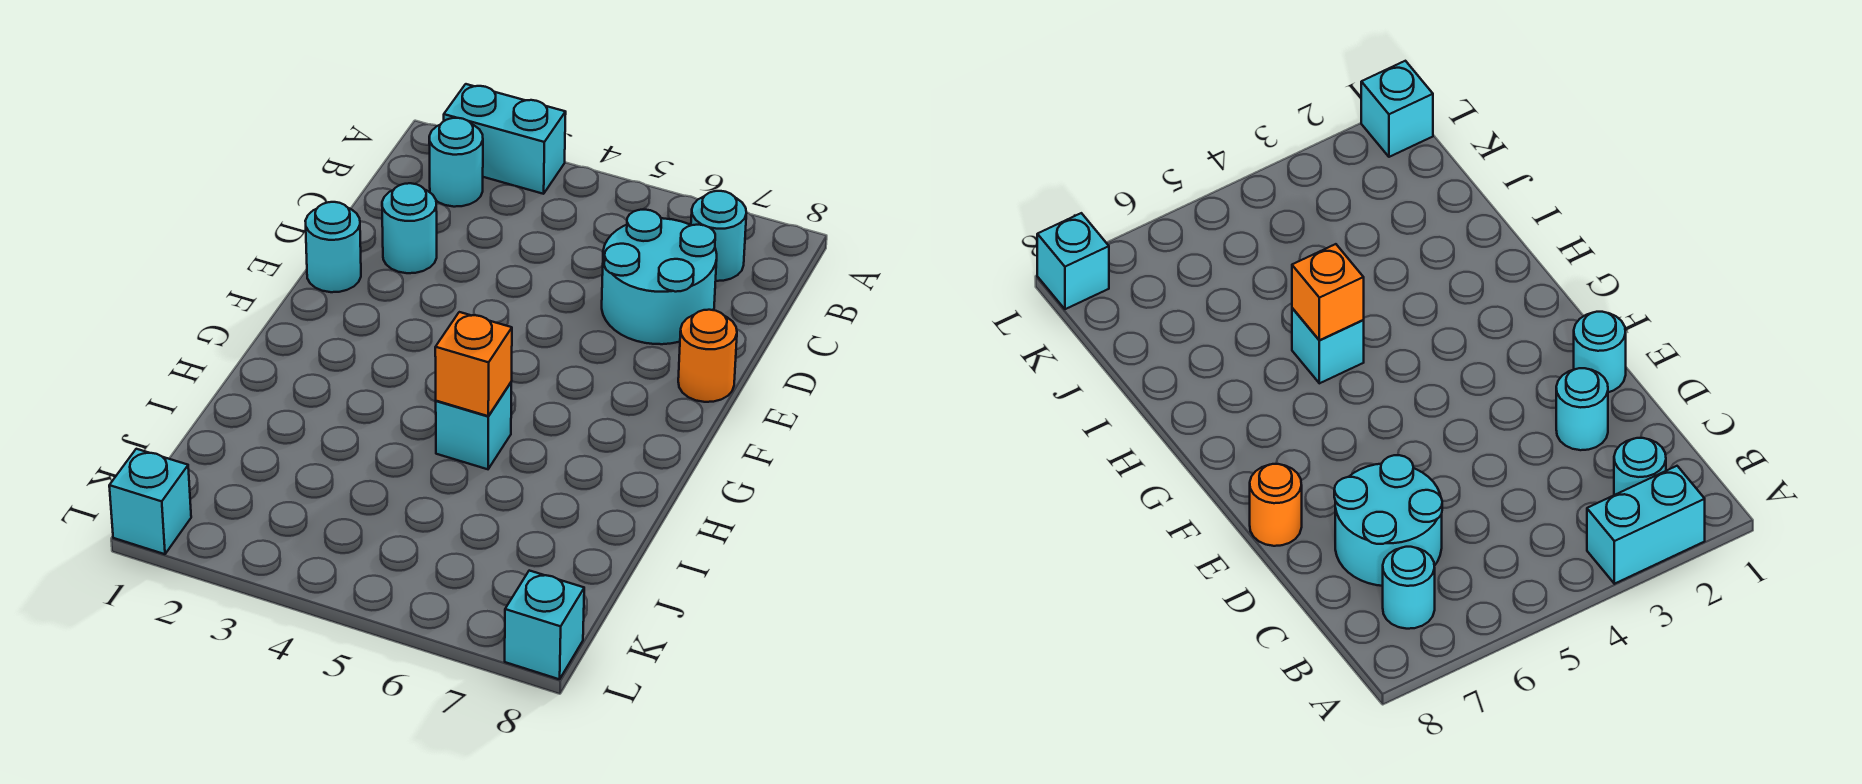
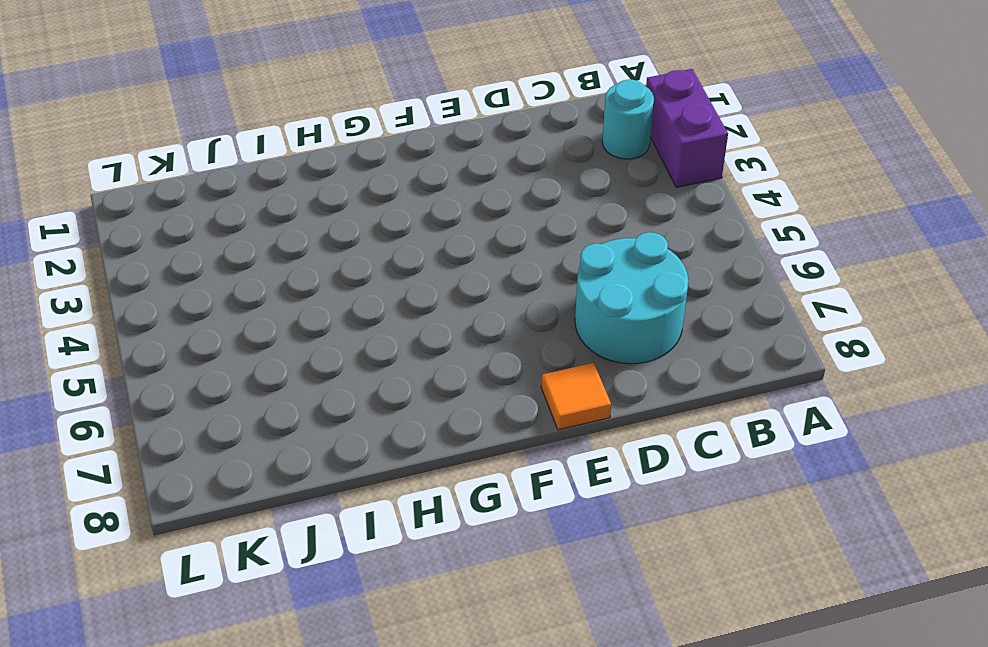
purple 1x2 brick [646,69,728,188] -> cyan 1x2 brick [444,84,566,194]
orange 1x1 tile [541,363,611,430] -> orange 1x1 round brick [678,310,737,402]
none -> cyan 1x1 round brick [691,191,746,281]
none -> cyan 1x1 round brick [382,183,437,273]

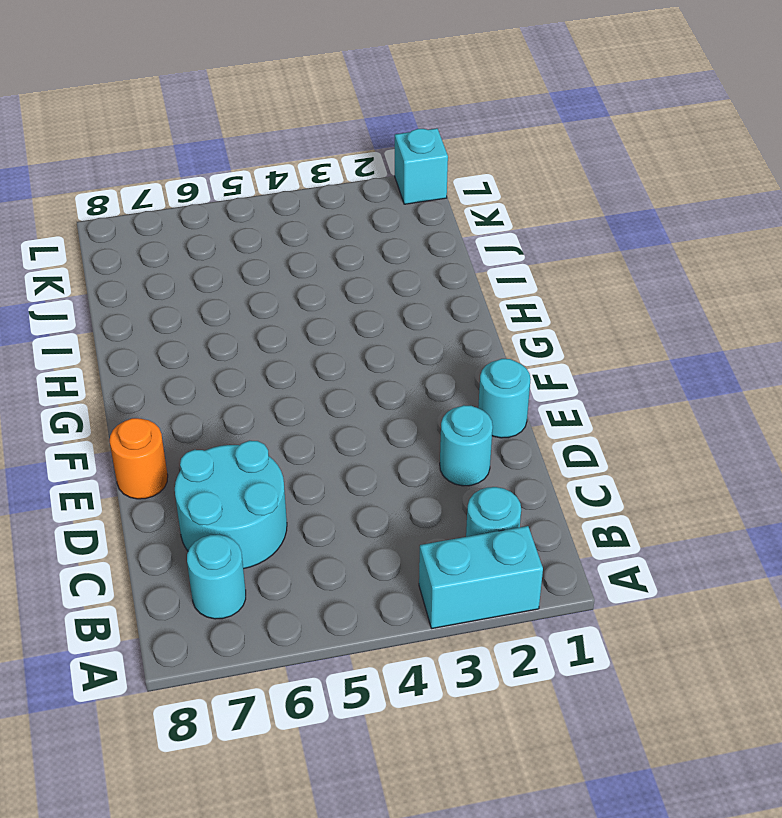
none -> cyan 1x1 brick [436,383,511,469]
none -> cyan 1x1 brick [505,571,584,679]

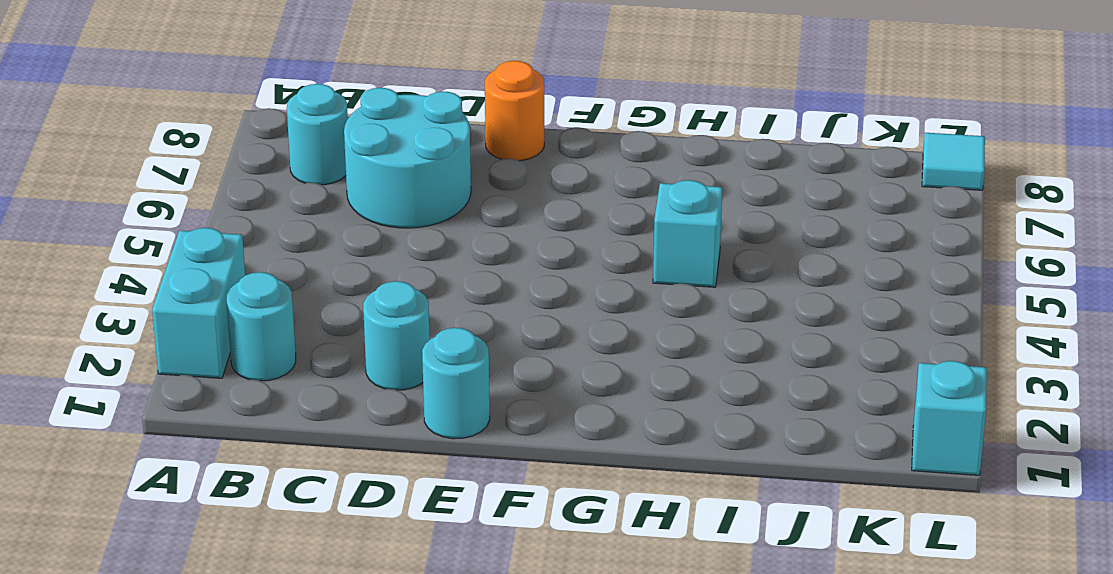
cyan 1x1 tile [922,133,985,190] -> cyan 1x1 brick [505,571,584,679]
none -> orange 1x1 brick [435,312,512,416]

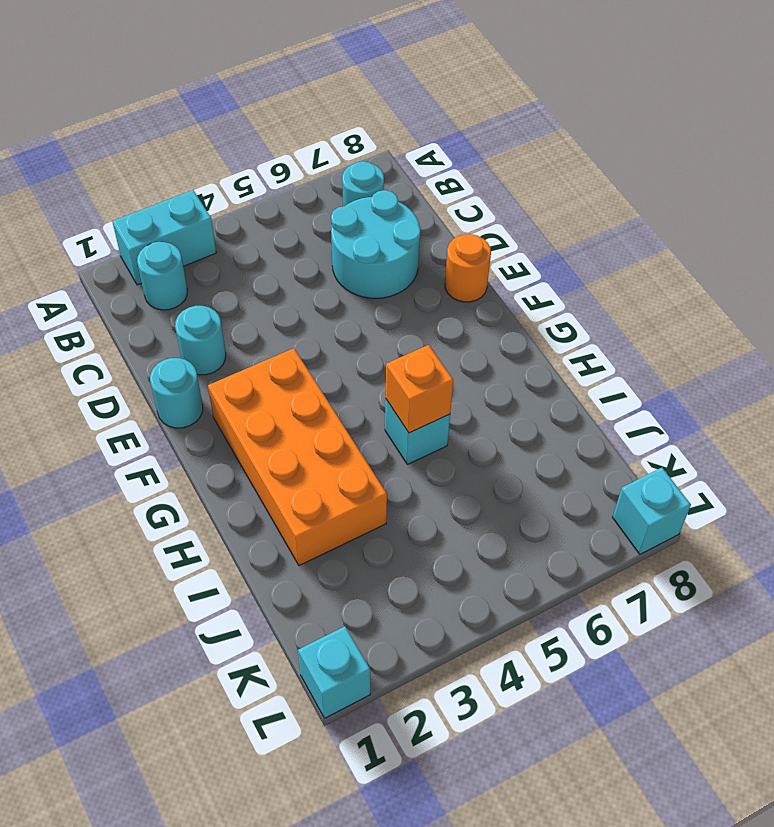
orange 2x4 brick [208,348,387,566] -> none

